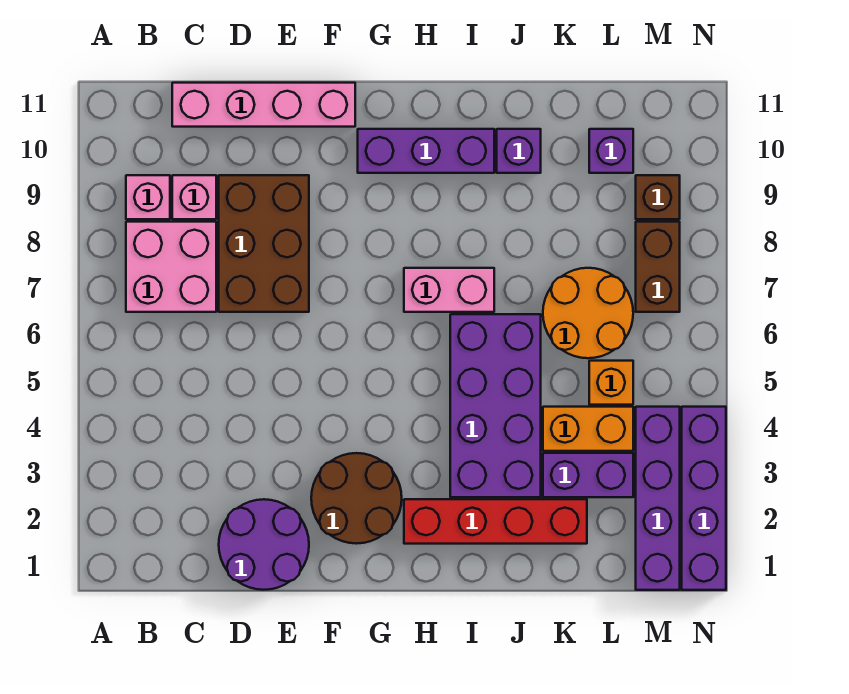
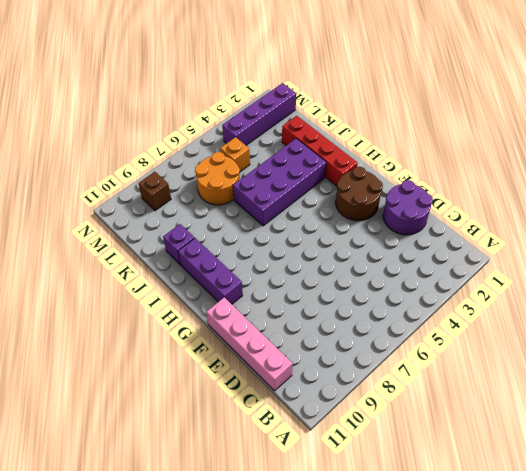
none -> pink 2x2 brick [126,222,216,312]
none -> pink 1x1 brick [126,175,170,219]
none -> pink 1x1 brick [172,175,216,219]

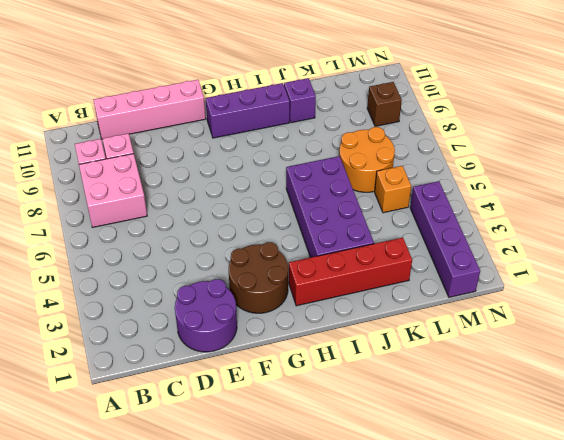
none -> brown 2x3 brick [219,175,309,312]
none -> pink 1x2 brick [404,268,494,312]
none -> purple 1x2 brick [543,453,633,497]

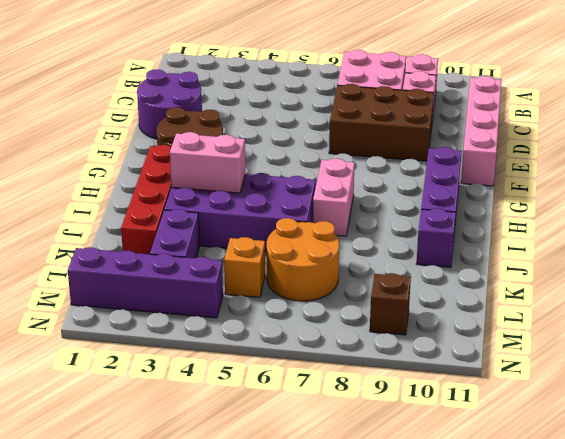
pink 1x2 brick [170,132,245,193] -> none
none -> orange 1x2 brick [543,407,633,451]
none -> purple 1x1 brick [589,129,633,173]
none -> brown 1x2 brick [636,222,680,312]

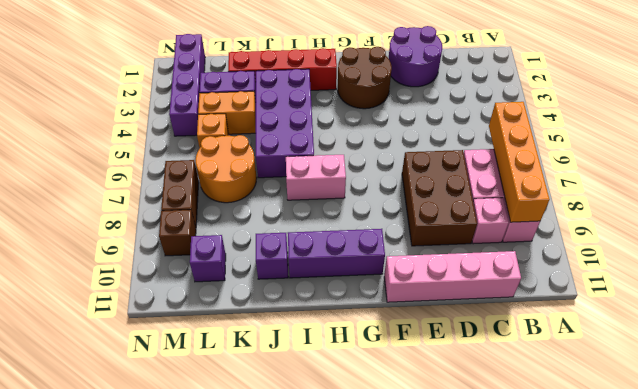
orange 1x4 brick [489,102,550,222] -> none
none -> purple 1x4 brick [682,407,726,590]

